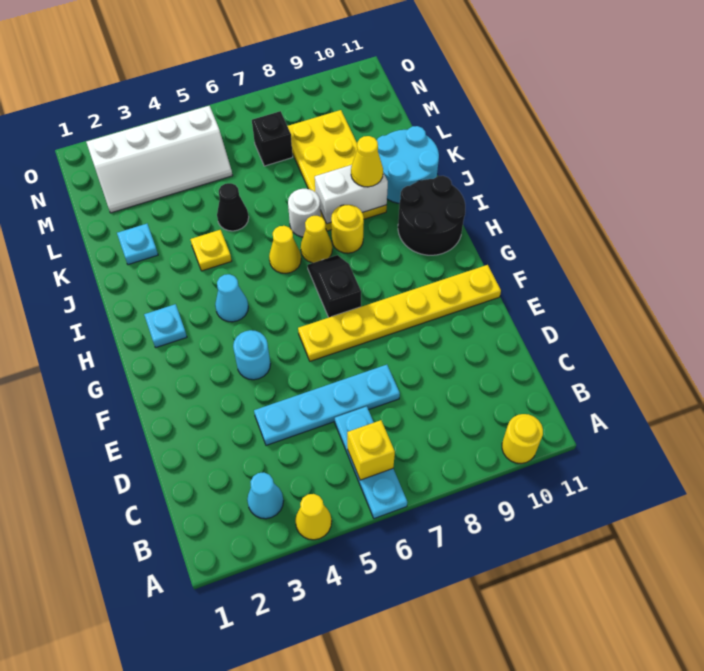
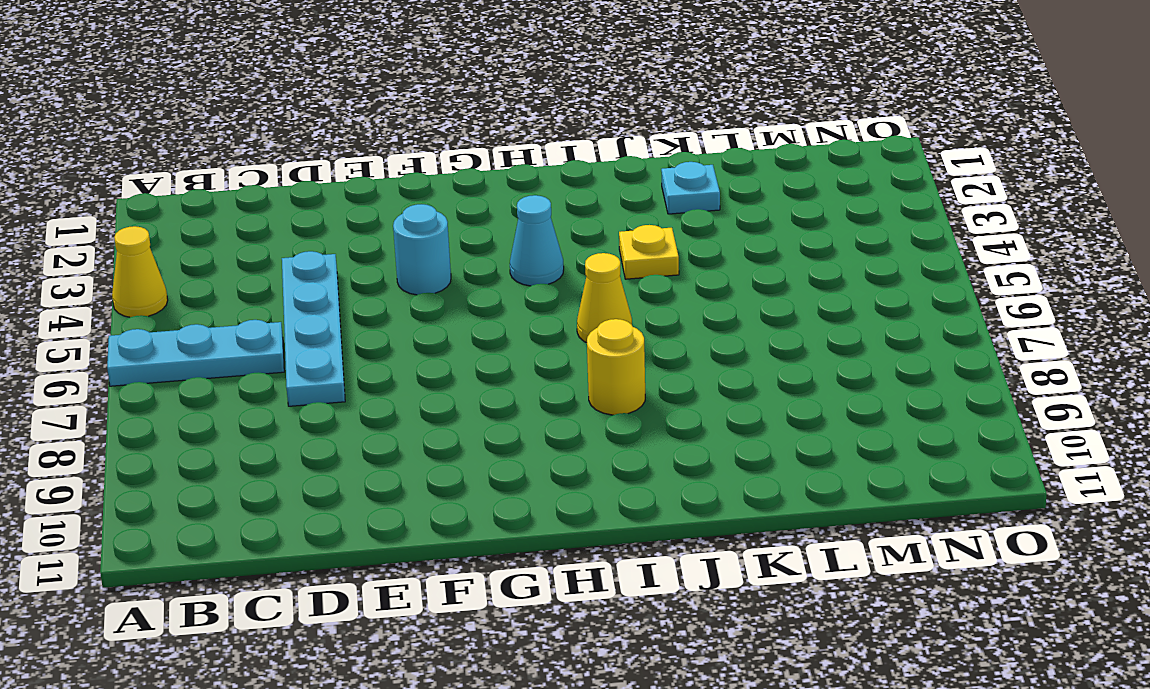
none -> yellow 1x1 round brick [502,414,543,464]
none -> cyan 1x1 cone [247,473,283,519]
none -> yellow 1x6 plate [298,265,501,361]

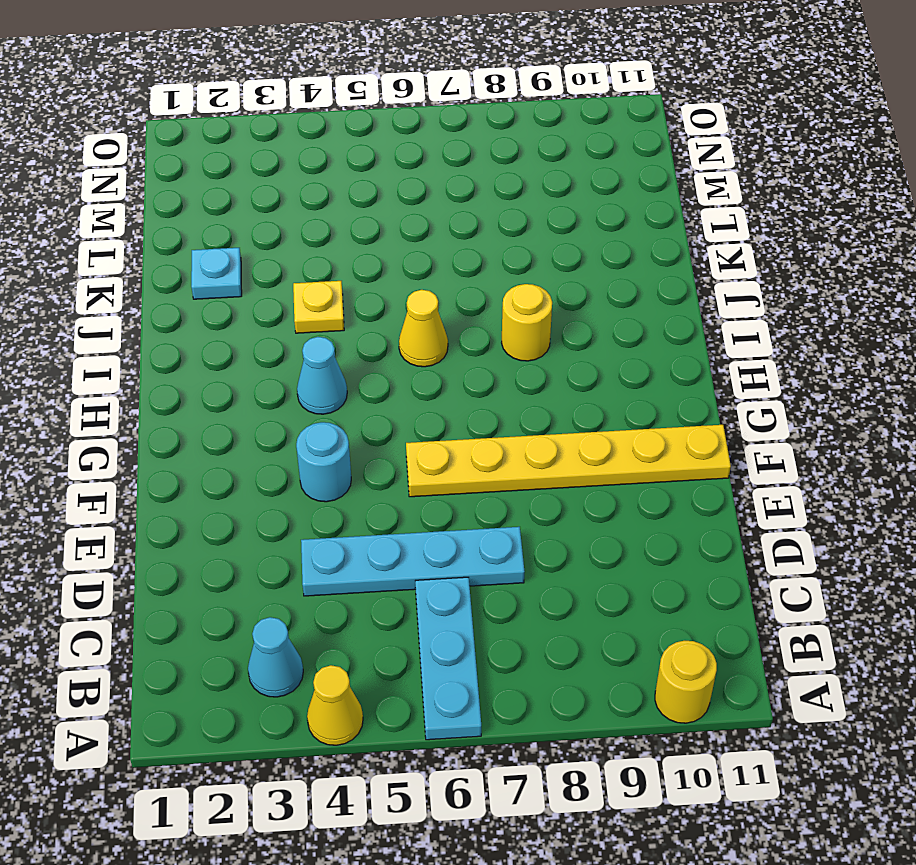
none -> black 1x2 slope [307,255,361,318]
none -> cyan 1x1 plate [144,304,187,348]
none -> black 2x2 round brick [398,176,465,255]

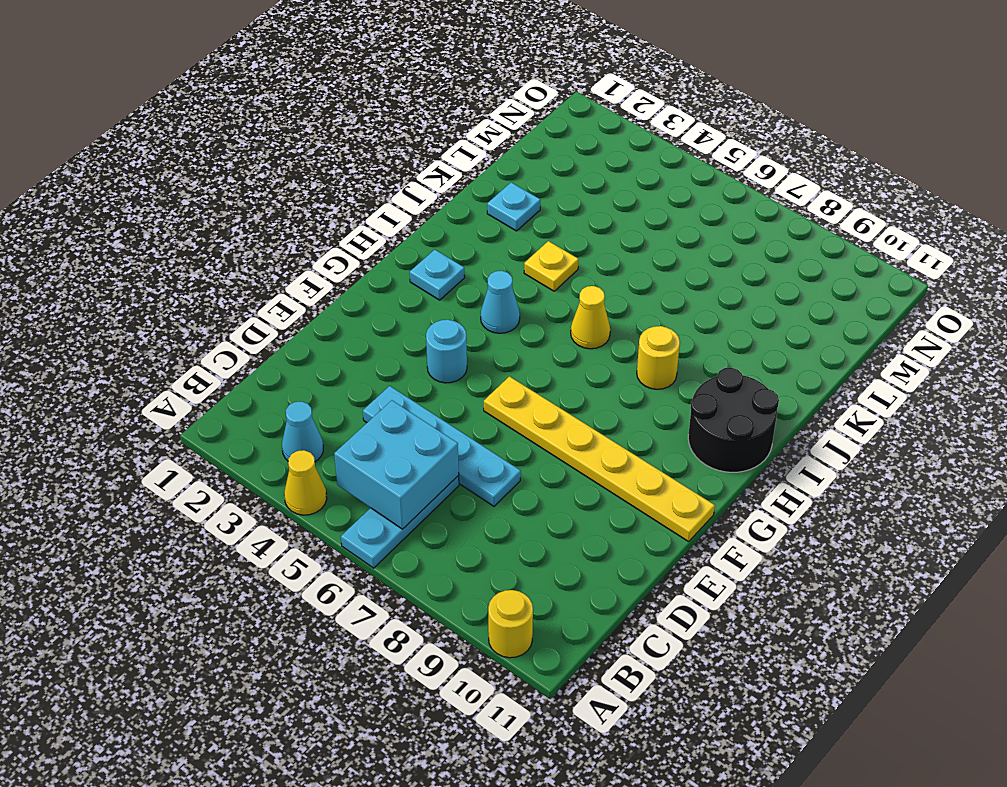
cyan 2x2 brick [334,400,459,529] -> yellow 1x1 brick [347,420,395,480]
none -> black 1x2 slope [307,255,361,318]
none -> yellow 1x1 cone [301,216,332,263]
none -> white 1x1 round brick [288,189,321,237]

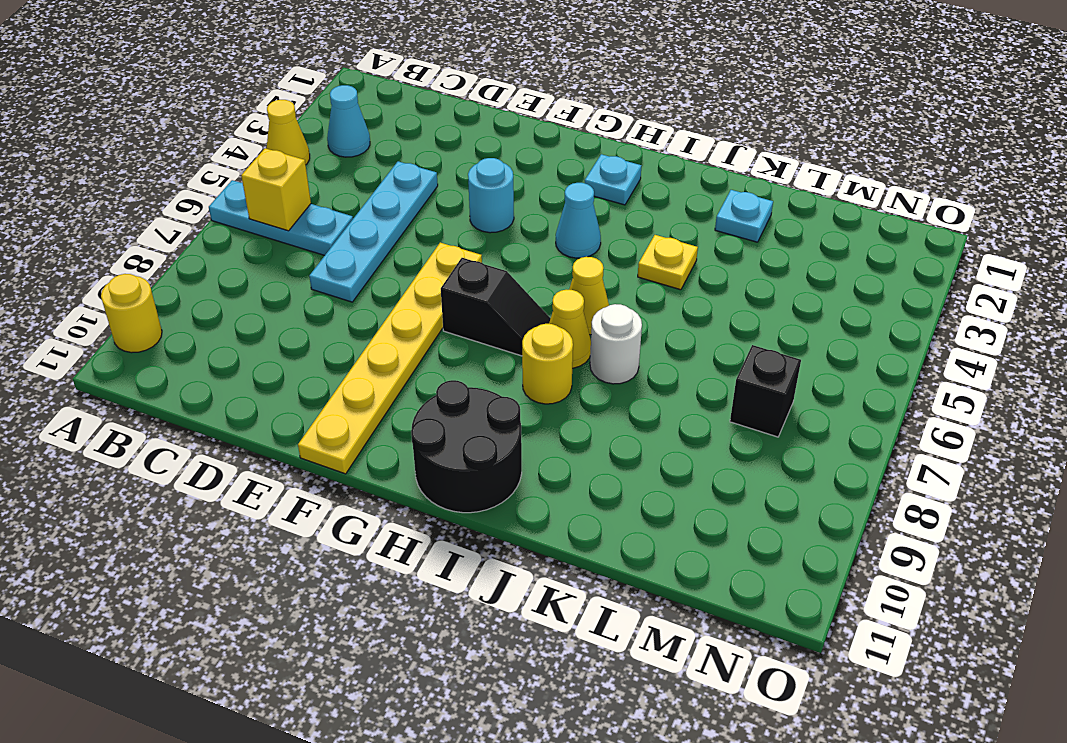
none -> yellow 2x4 plate [288,110,387,231]
none -> cyan 2x2 round brick [377,126,439,204]
none -> black 1x1 cone [217,183,249,231]

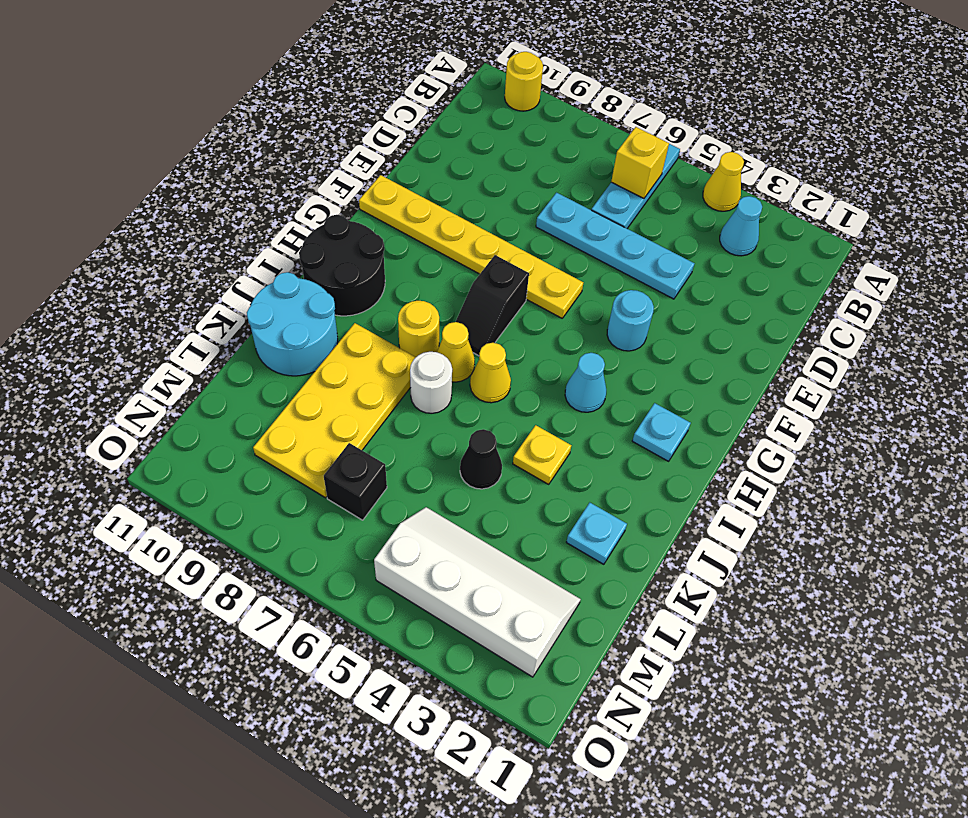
none -> white 1x2 brick [315,165,388,224]
none -> yellow 1x1 cone [351,136,383,187]

